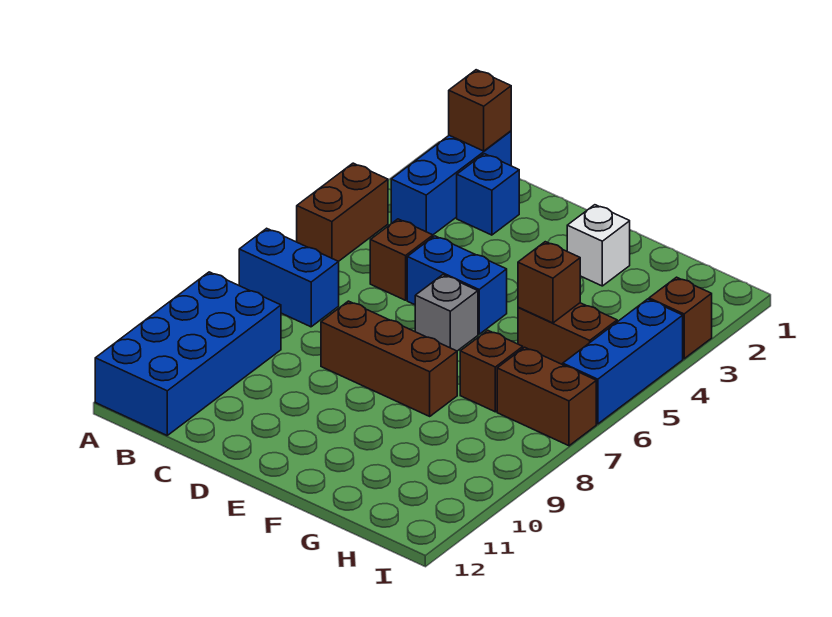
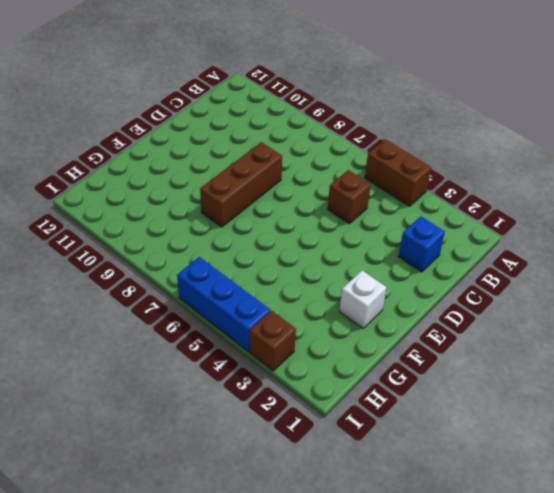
none -> blue 1x2 brick [239,228,339,327]
none -> blue 2x4 brick [95,272,281,435]
none -> blue 1x3 brick [391,131,511,235]

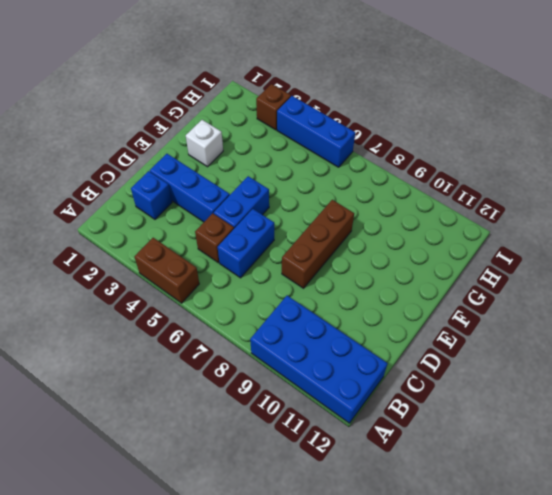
blue 1x2 brick [218,209,274,278] -> blue 1x2 brick moved to [239,228,339,327]
blue 1x3 brick [150,154,230,222] -> blue 1x3 brick moved to [391,131,511,235]
none -> grey 1x1 brick [415,275,478,351]
none -> brown 1x2 brick [518,303,617,365]
none -> brown 1x1 brick [460,330,523,412]

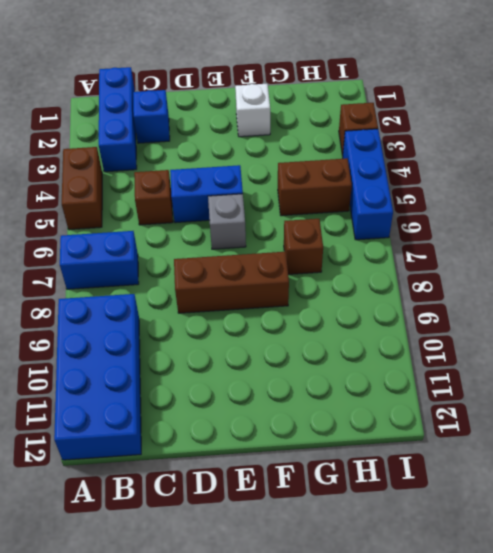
none -> brown 1x2 brick [497,347,596,446]
none -> brown 1x1 brick [449,70,511,151]
none -> brown 1x1 brick [518,242,580,323]

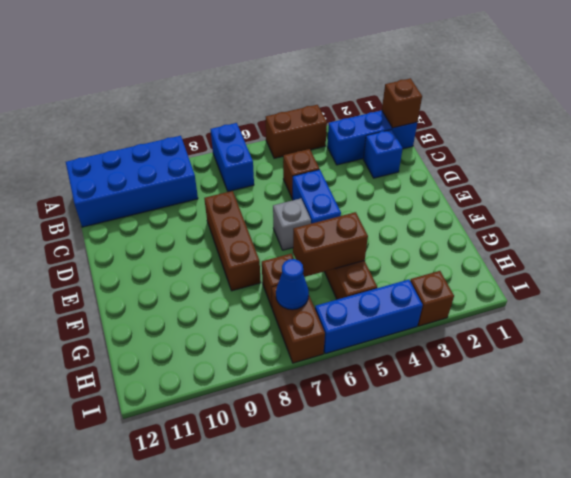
brown 1x2 brick [293,212,368,277] -> brown 1x1 brick [518,242,580,323]
blue 1x1 cone [276,259,309,310] -> none
none -> white 1x1 brick [567,205,630,286]

